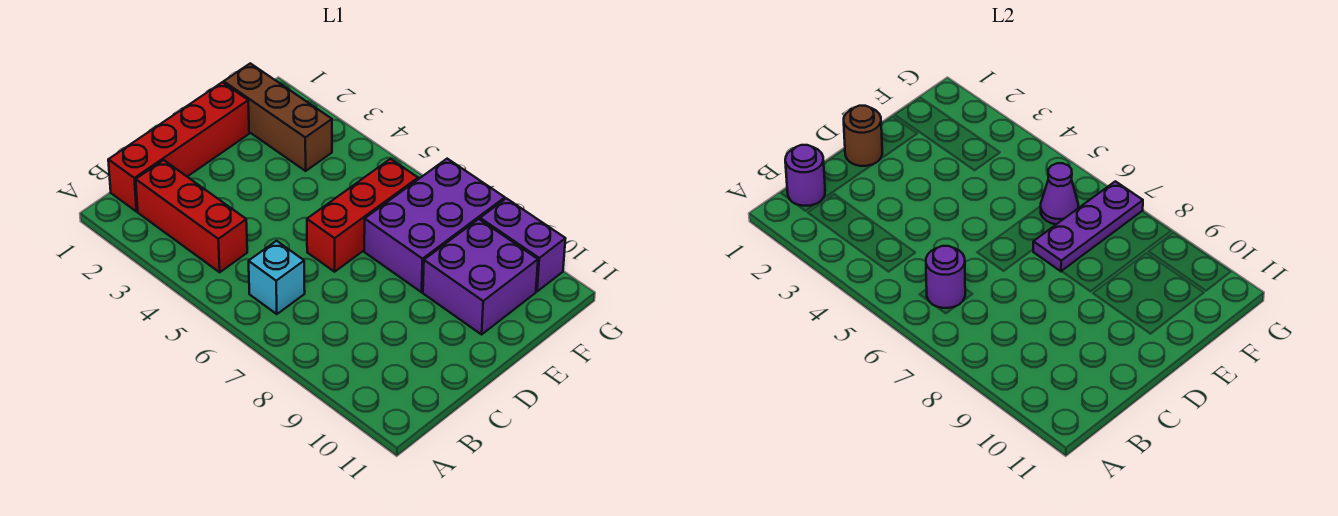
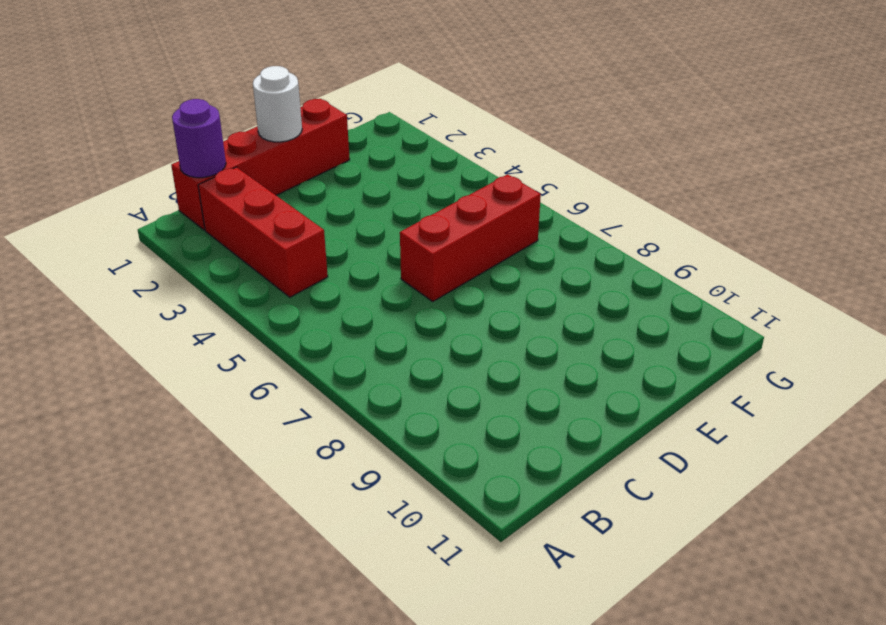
white 1x1 round brick [253,66,302,142] -> brown 1x1 round brick [844,106,882,166]
none -> cyan 1x1 brick [249,241,305,314]
none -> purple 2x3 brick [364,159,505,292]
none -> purple 2x2 brick [423,219,538,334]

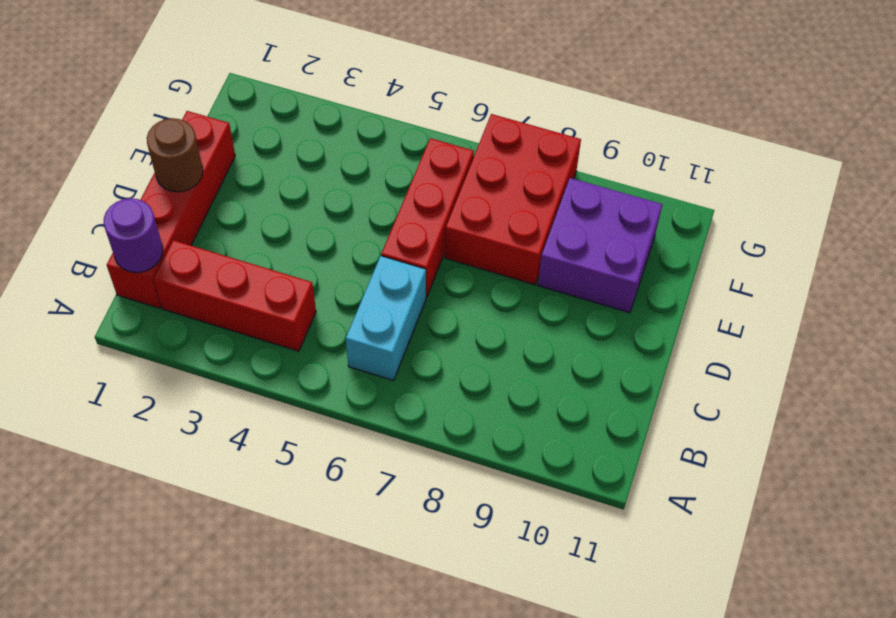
cyan 1x2 brick [346,256,426,381] -> cyan 1x1 brick [249,241,305,314]
red 2x3 brick [445,114,581,285] -> purple 2x3 brick [364,159,505,292]
none -> brown 1x3 brick [224,63,332,171]
none -> purple 1x2 brick [480,198,566,291]
none -> purple 1x1 round brick [926,246,965,308]

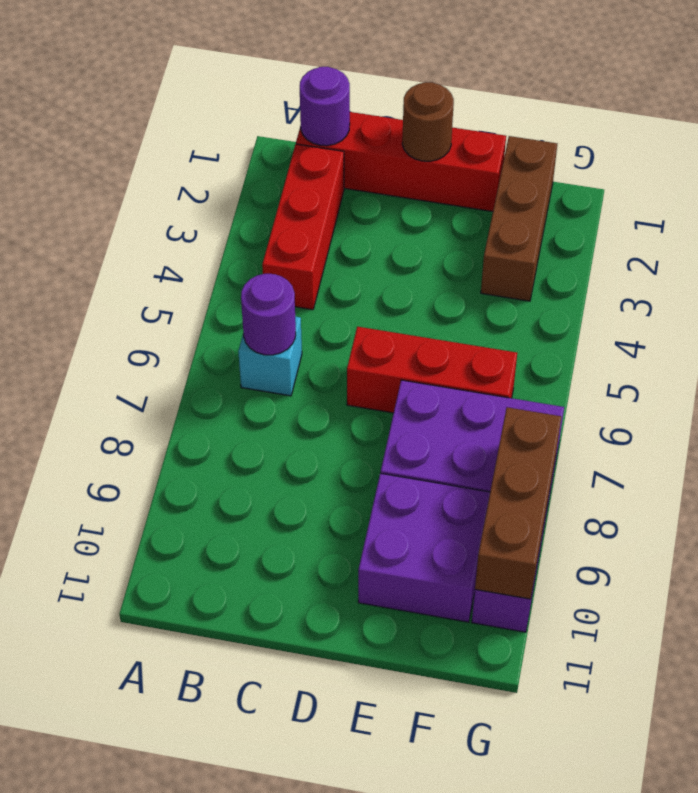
brown 1x3 brick [475,407,561,599] -> none
none -> purple 1x3 plate [1033,181,1143,271]
none -> purple 1x1 cone [1041,163,1078,224]

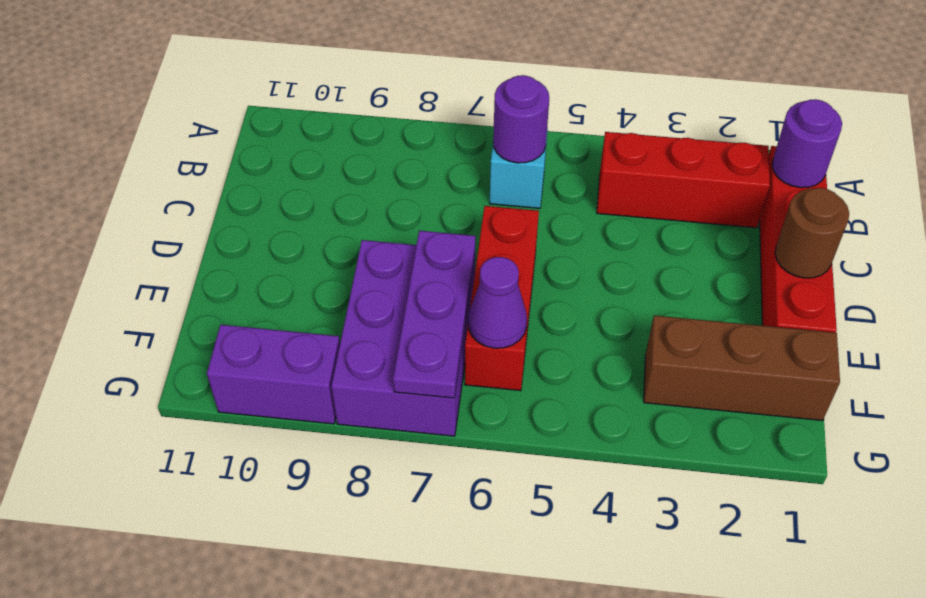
none -> purple 2x2 brick [423,219,538,334]

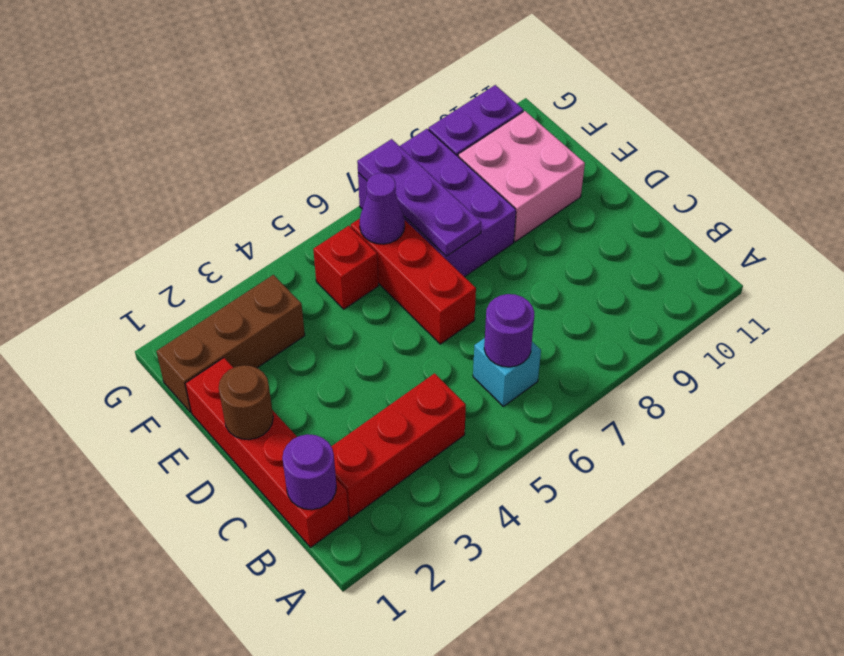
pink 2x2 brick [458,111,585,242] -> purple 2x2 brick [423,219,538,334]
red 1x1 brick [313,226,378,309] -> none

